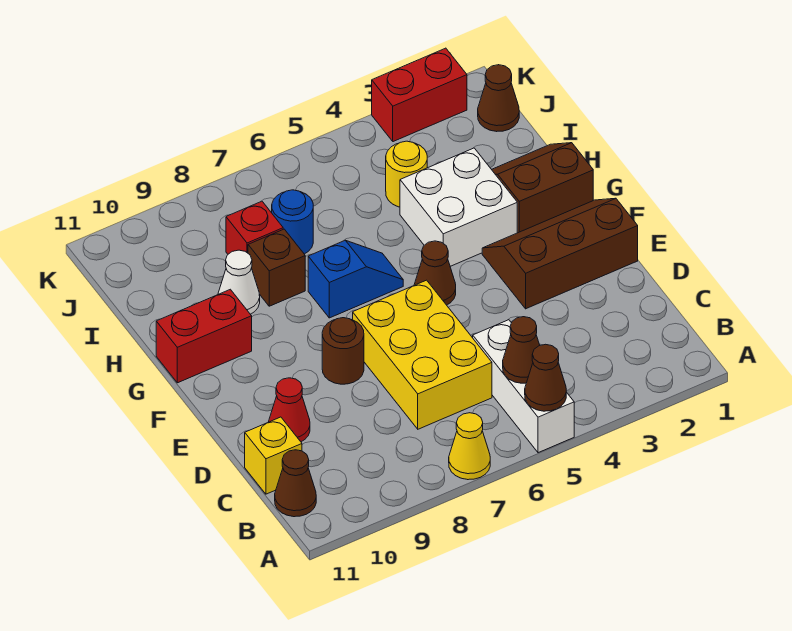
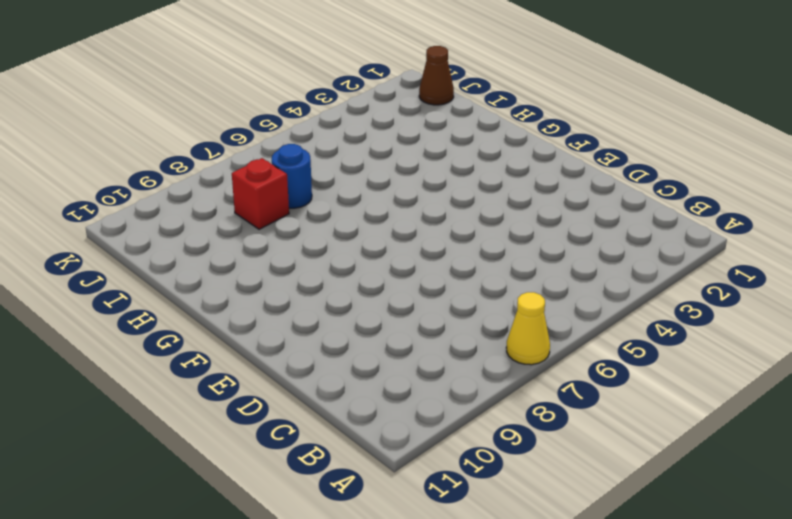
none -> white 1x3 brick [473,320,574,453]
none -> brown 1x1 cone [275,450,316,517]
none -> yellow 2x3 brick [353,280,492,429]

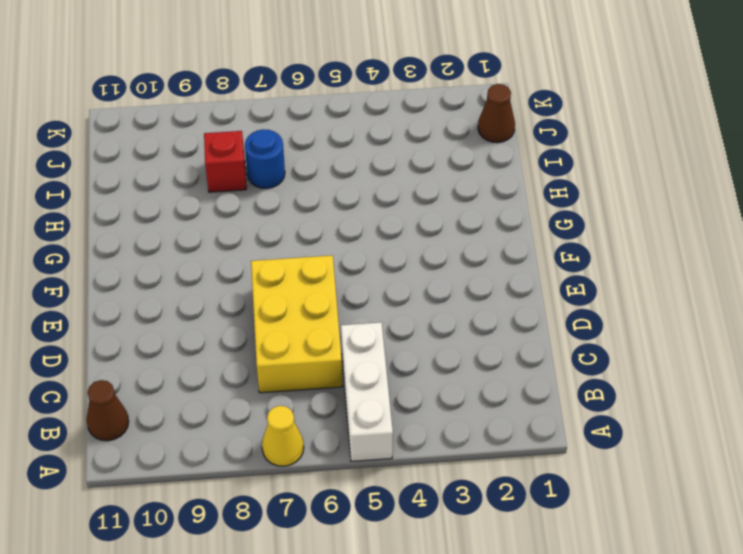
none -> yellow 1x1 brick [245,417,302,494]
none -> red 1x1 cone [269,378,310,442]
none -> brown 2x3 slope [482,198,638,309]

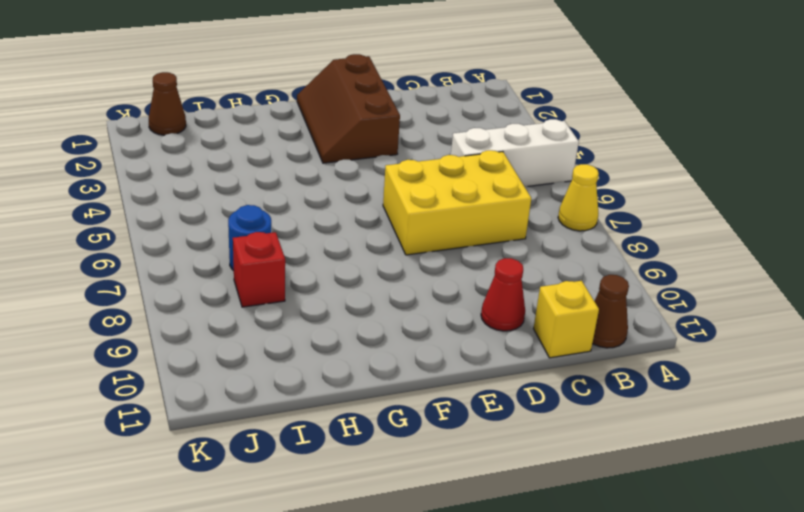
none -> brown 1x1 round brick [322,318,364,384]
none -> brown 1x1 cone [414,241,456,305]
none -> brown 2x2 slope [492,143,593,233]

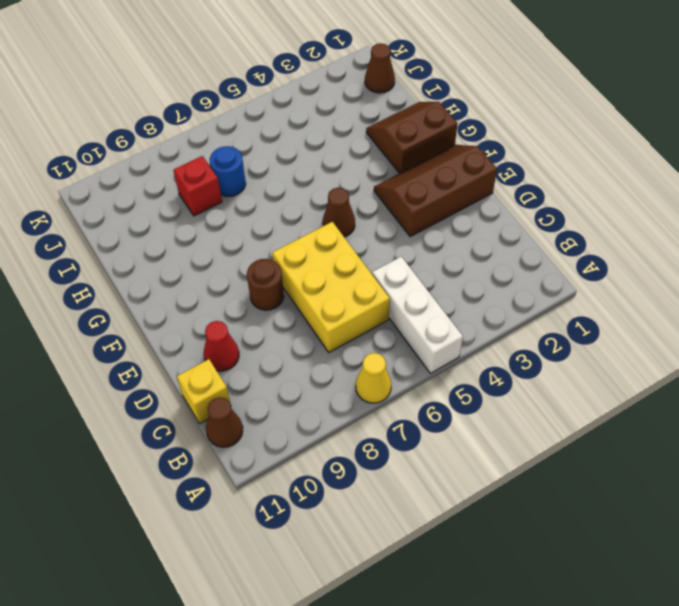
none -> white 2x2 brick [400,148,517,266]
none -> blue 1x2 slope [308,240,403,318]
none -> red 1x2 brick [156,289,252,383]

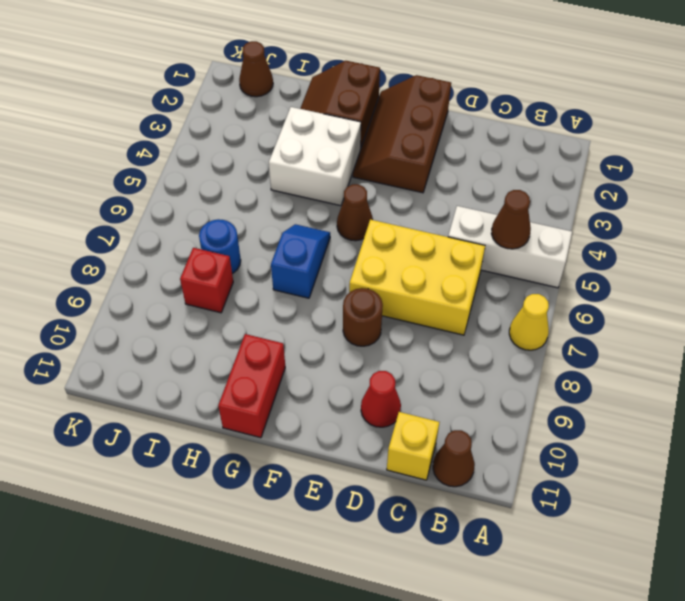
none -> brown 1x1 brick [248,229,305,306]
none -> white 1x1 cone [218,250,260,314]
none -> yellow 1x1 round brick [386,141,427,207]

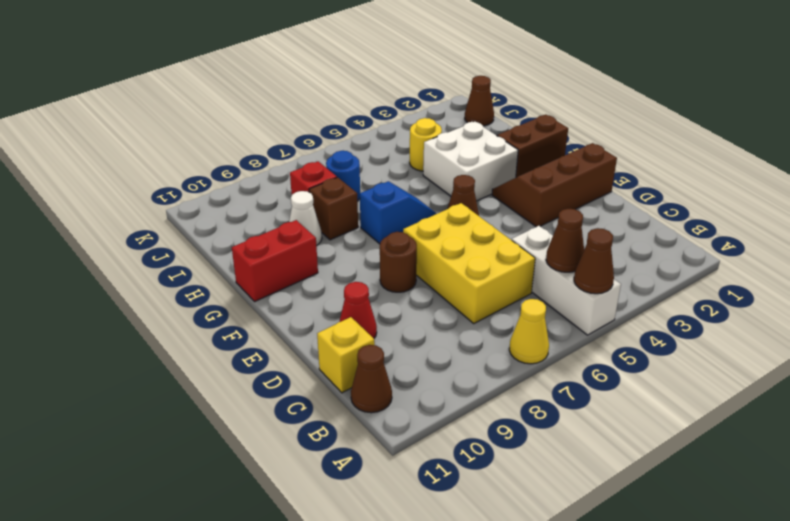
none -> red 1x2 brick [372,48,467,142]

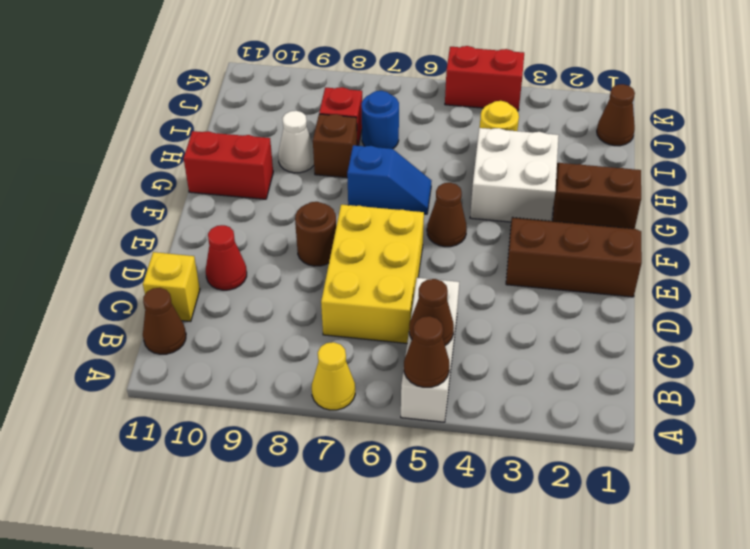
red 1x2 brick [445,46,524,111] -> red 1x2 brick moved to [372,48,467,142]

